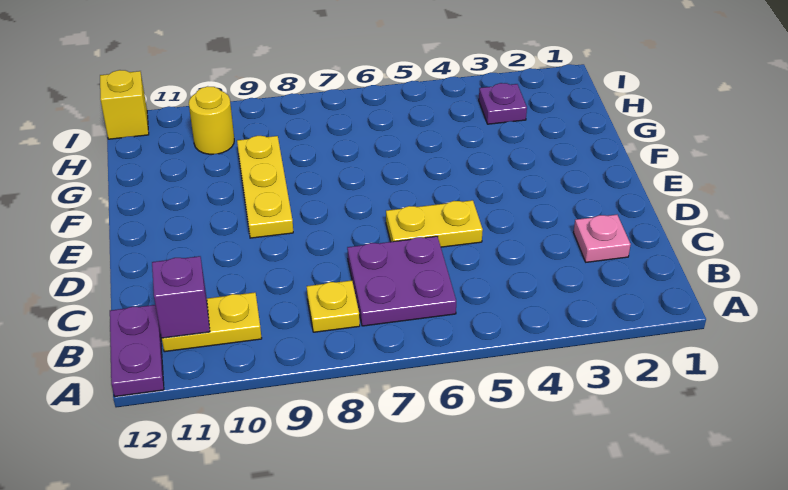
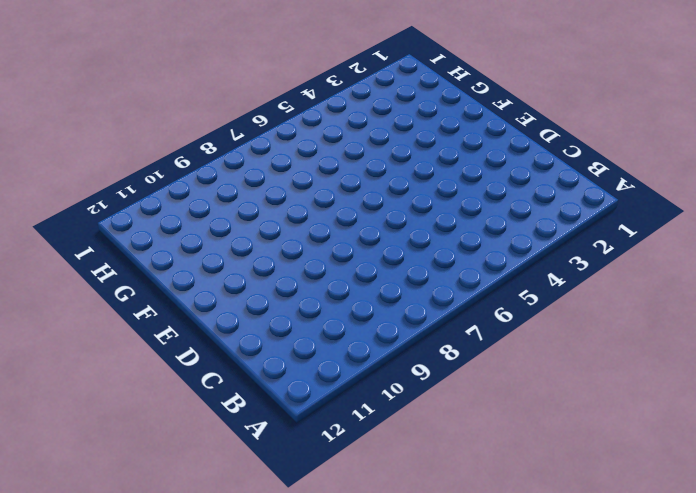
none -> purple 1x2 plate [110,305,164,397]
none -> purple 2x2 plate [347,236,456,326]

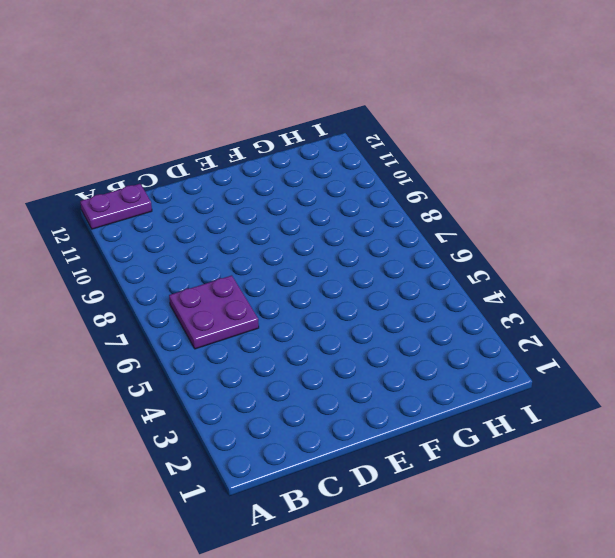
none -> yellow 1x1 plate [307,280,360,332]
none -> yellow 1x2 plate [162,292,262,352]

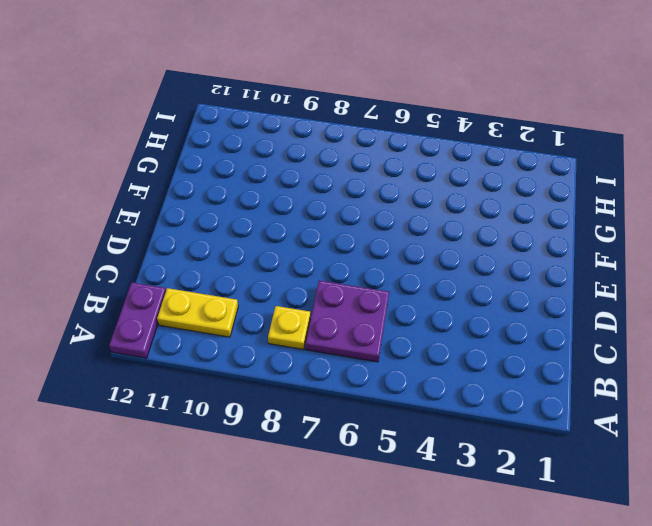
none -> pink 1x1 plate [574,215,631,262]
none -> yellow 1x2 plate [386,200,483,247]

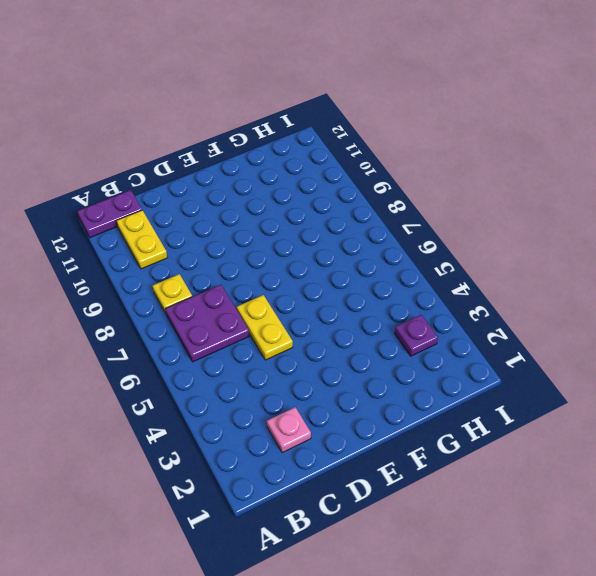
none -> yellow 1x3 plate [237,136,293,238]
none -> yellow 1x1 round brick [189,86,234,154]

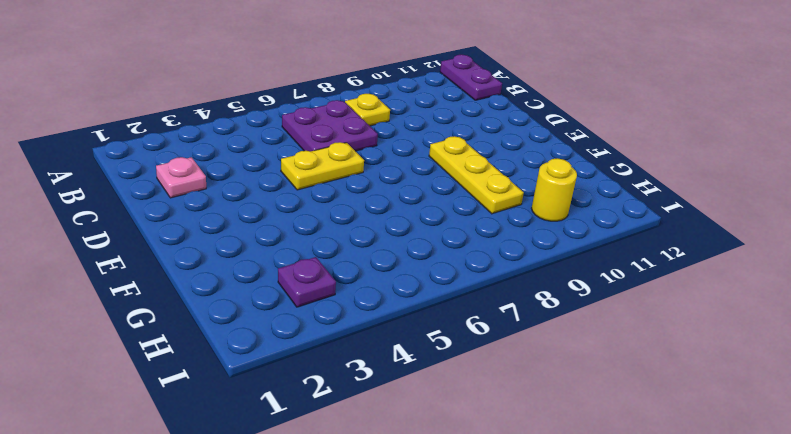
none -> yellow 1x2 plate [162,292,262,352]
none -> yellow 1x1 brick [100,70,149,139]

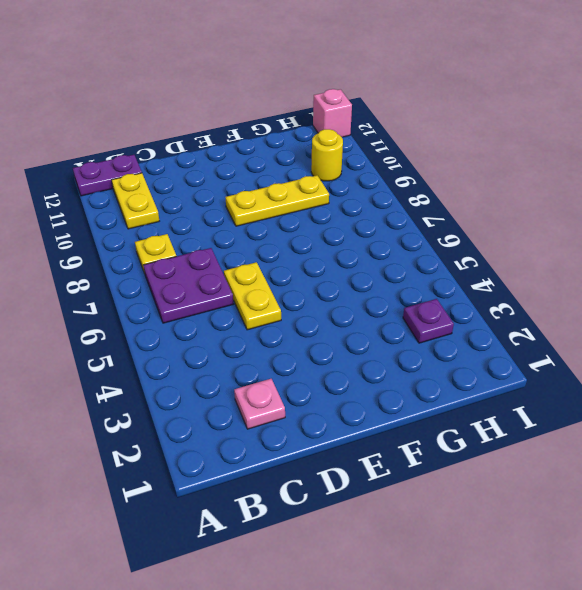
pink 1x1 brick [313,89,352,137] -> yellow 1x1 brick [100,70,149,139]
none -> purple 1x1 brick [152,256,210,338]

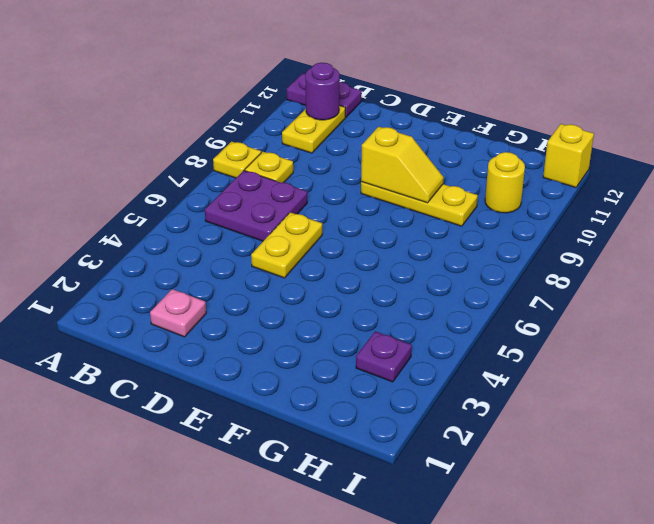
yellow 1x1 plate [213,142,261,178] -> none
purple 1x1 round brick [305,63,339,120] -> purple 1x1 brick [152,256,210,338]
yellow 1x2 slope [361,127,444,203] -> none

